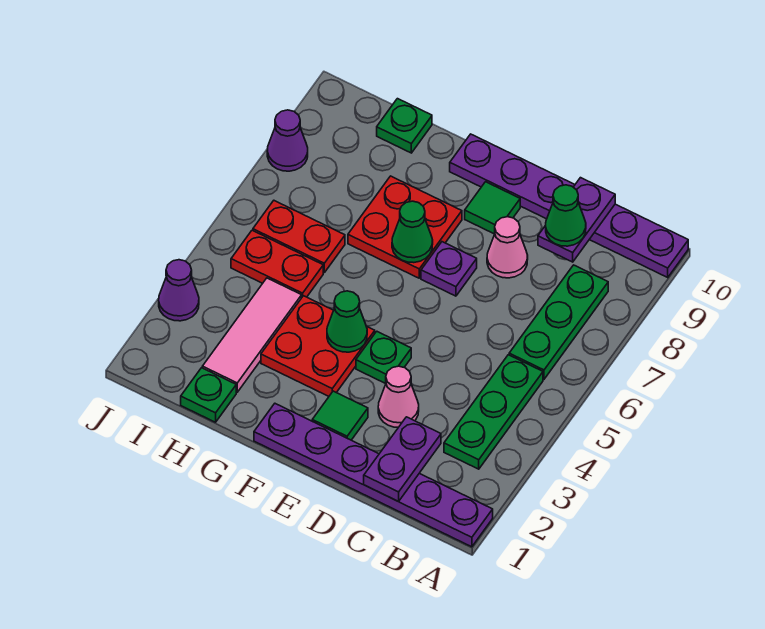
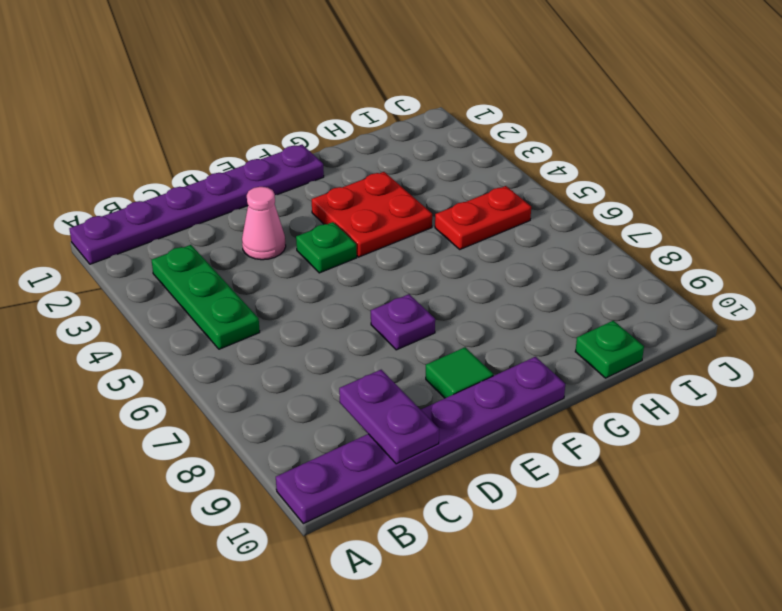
none -> green 1x3 plate [509,265,608,379]
none -> pink 1x1 cone [487,217,528,278]
none -> green 1x1 tile [312,391,368,440]

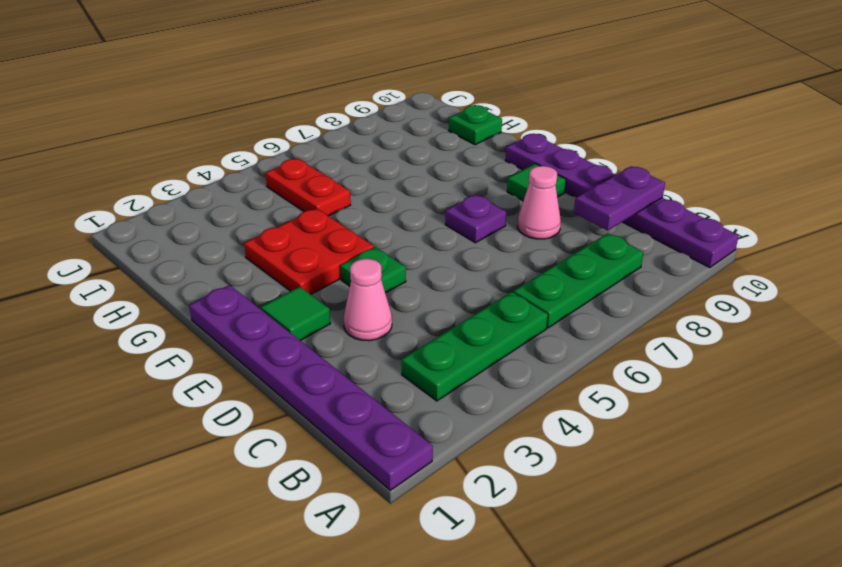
none -> red 2x2 plate [348,176,462,278]
none -> green 1x1 plate [181,368,236,422]
none -> pink 1x3 tile [202,278,302,392]

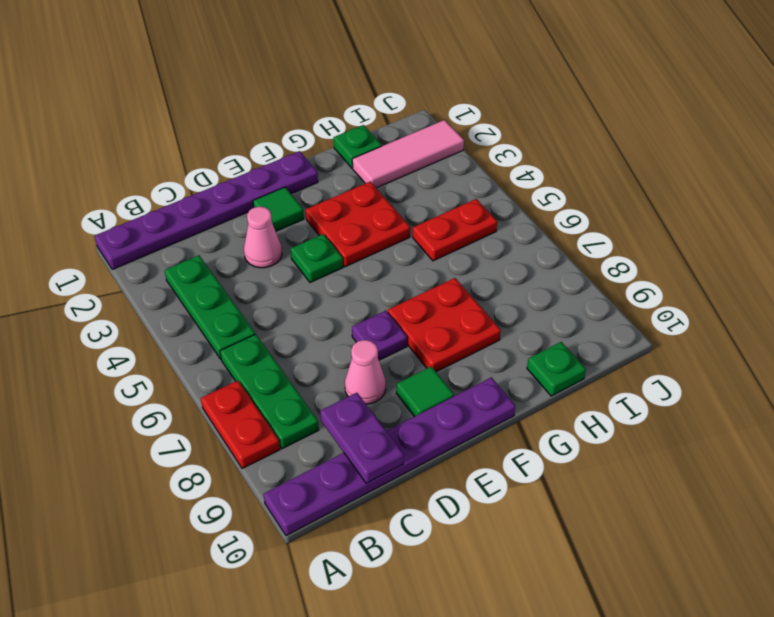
red 1x2 plate [201,381,280,469] -> red 1x2 plate turned to [253,201,345,272]
pink 1x3 tile [352,120,464,188] -> pink 1x3 tile turned to [202,278,302,392]
none -> purple 1x1 cone [159,260,199,321]
none -> purple 1x1 cone [267,110,308,171]
none -> purple 1x2 plate [364,417,441,502]

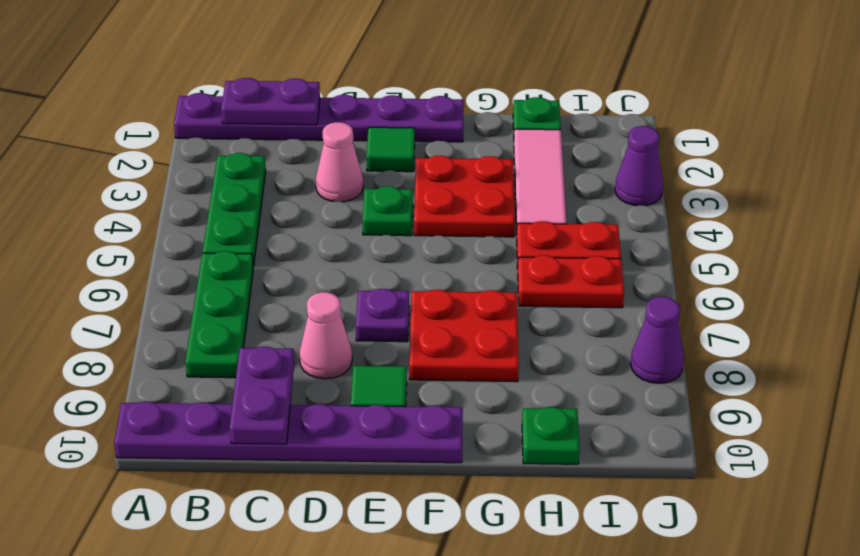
purple 1x2 plate [221,78,320,125] -> purple 1x2 plate turned to [364,417,441,502]
none -> green 1x1 cone [327,291,367,352]
none -> green 1x1 cone [392,201,433,263]
none -> green 1x1 cone [546,185,586,246]

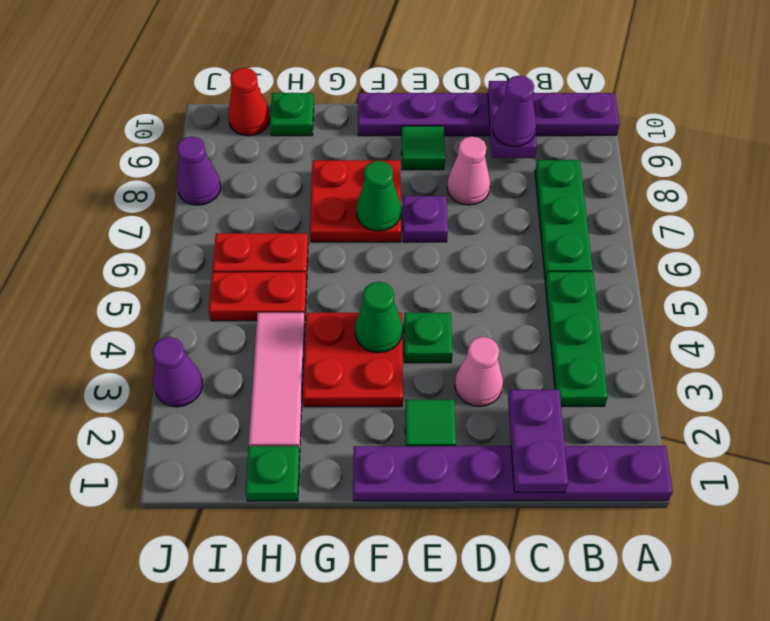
purple 1x1 cone [492,76,536,146] -> green 1x1 cone [546,185,586,246]
red 1x1 cone [228,68,270,136] -> none

